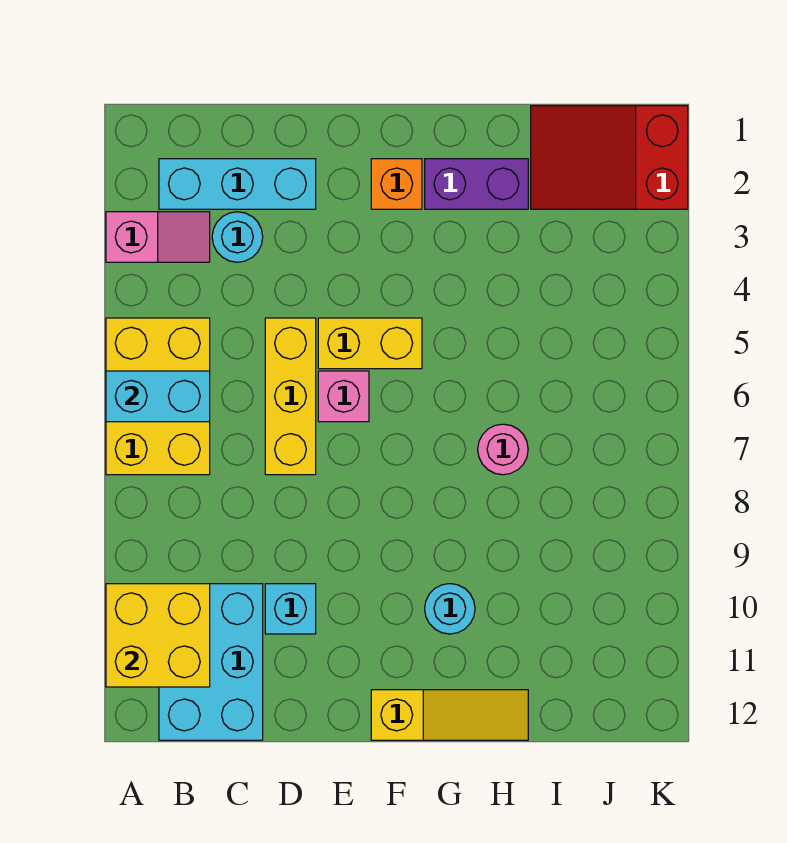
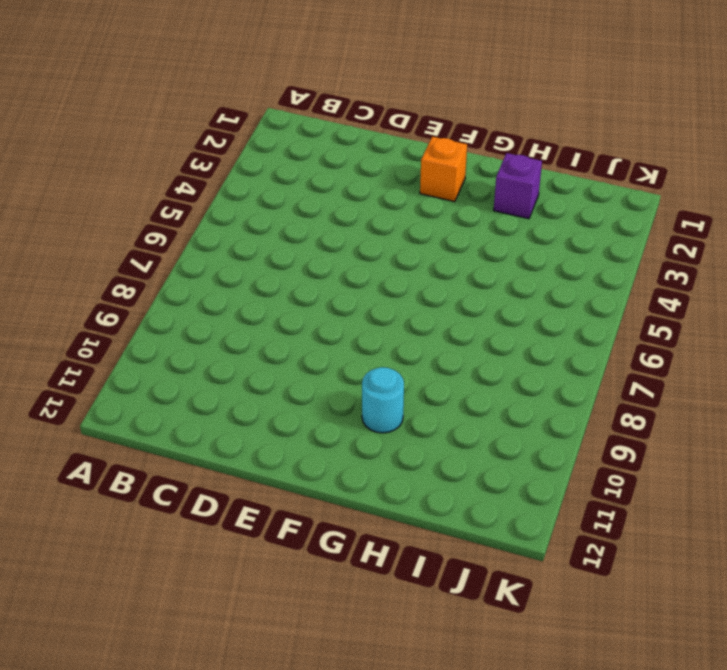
purple 1x1 brick [494,153,542,219] -> purple 1x2 brick [425,159,528,209]
none -> pink 1x2 slope [106,212,210,262]
none -> yellow 2x3 brick [106,318,210,475]
none -> cyan 1x3 brick [159,159,316,209]

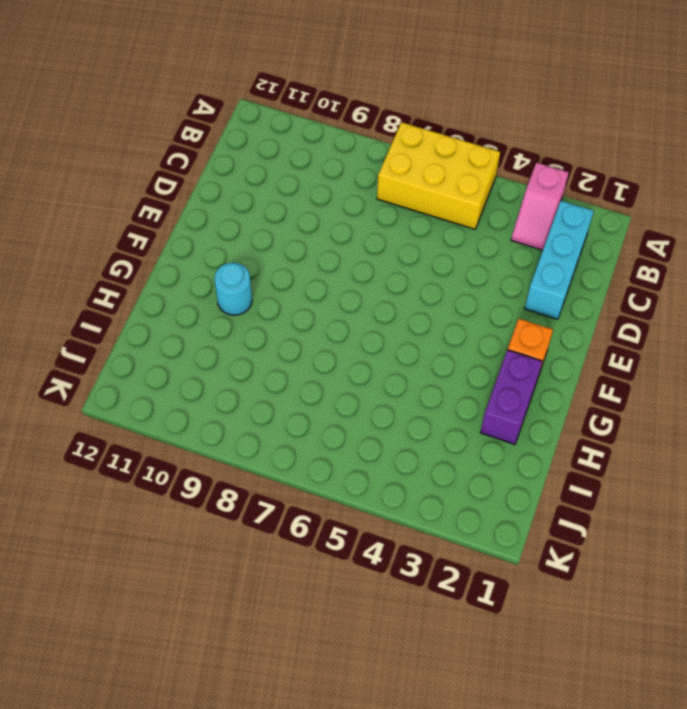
none -> cyan 2x3 brick [159,584,263,740]
none -> cyan 1x1 round brick [212,212,263,262]
none -> yellow 1x3 brick [265,318,316,475]

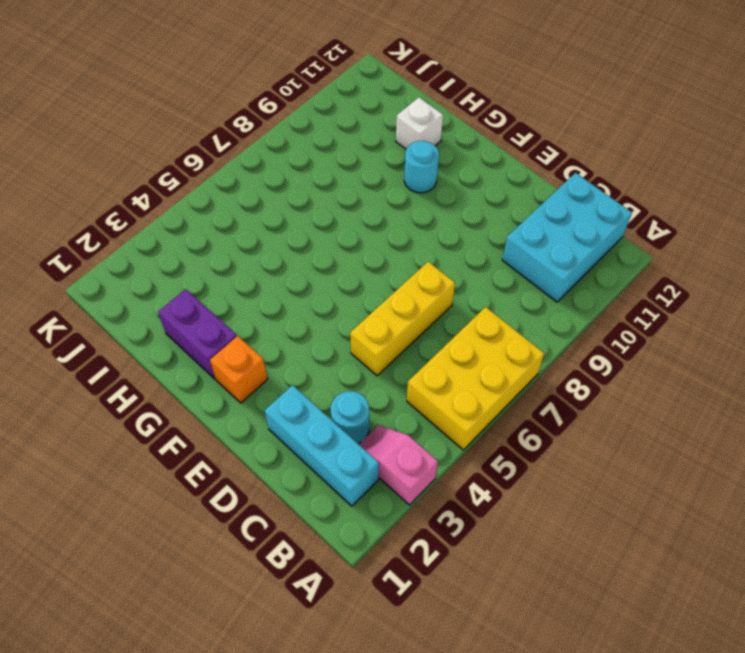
white 1x1 brick [396,97,443,149] -> none
none -> cyan 1x1 brick [265,584,316,634]
none -> yellow 1x2 brick [318,318,422,369]
none -> pink 1x1 brick [318,371,369,422]

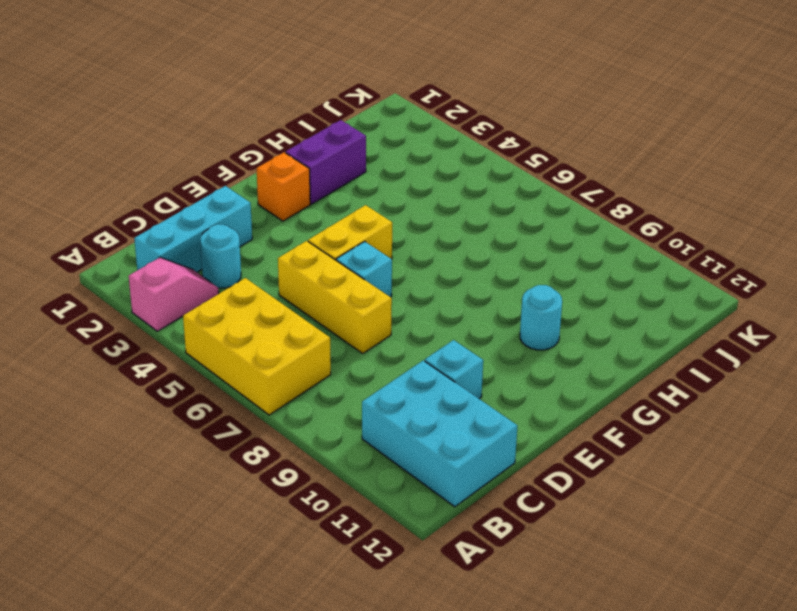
cyan 1x1 brick [336,241,392,297] -> pink 1x1 brick [318,371,369,422]
none -> yellow 1x3 slope [371,690,528,740]
none -> pink 1x1 round brick [478,424,528,475]
none -> red 2x3 slope [531,106,688,209]

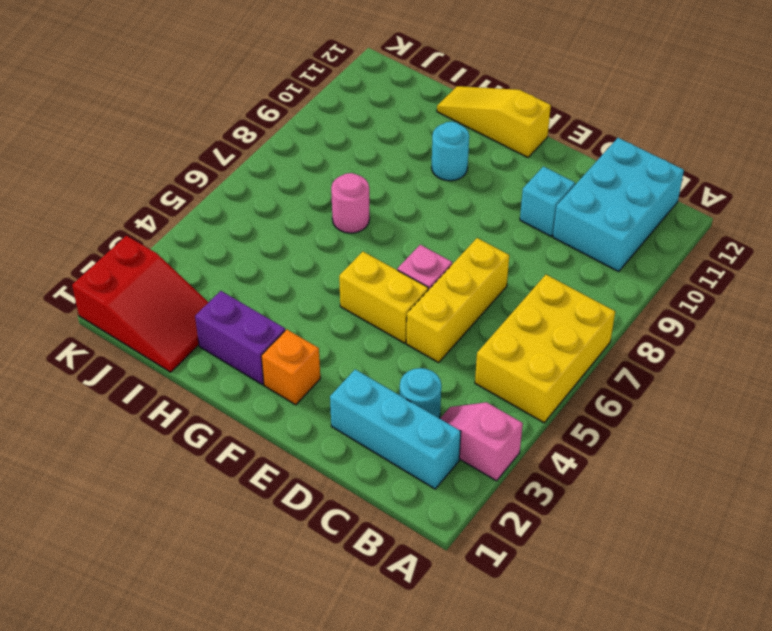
none -> cyan 1x2 brick [106,371,210,422]
none -> yellow 2x2 brick [106,584,210,687]

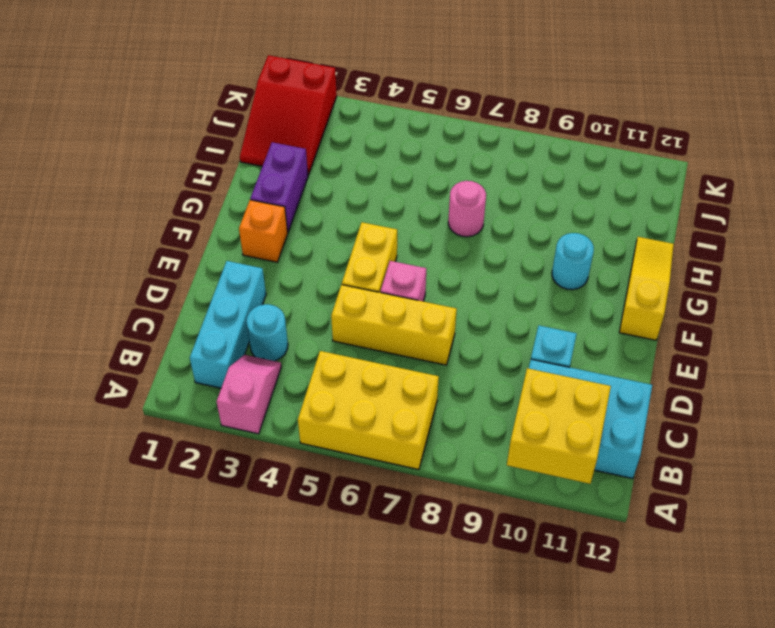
none -> cyan 1x2 brick [106,371,210,422]

